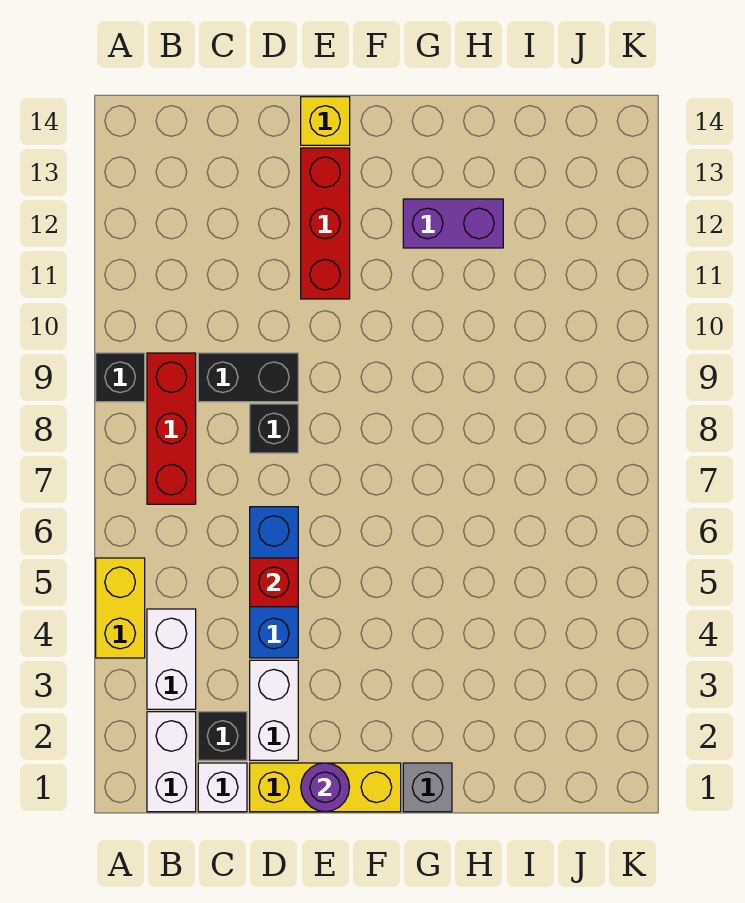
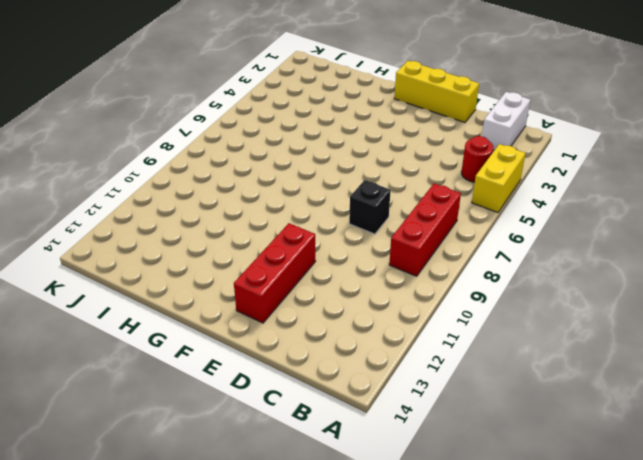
red 1x1 round brick [461,136,493,182] -> white 1x2 brick [147,609,196,709]
none -> black 1x1 brick [96,353,145,402]
none -> white 1x1 brick [198,763,247,812]
none -> black 1x1 brick [198,712,247,760]

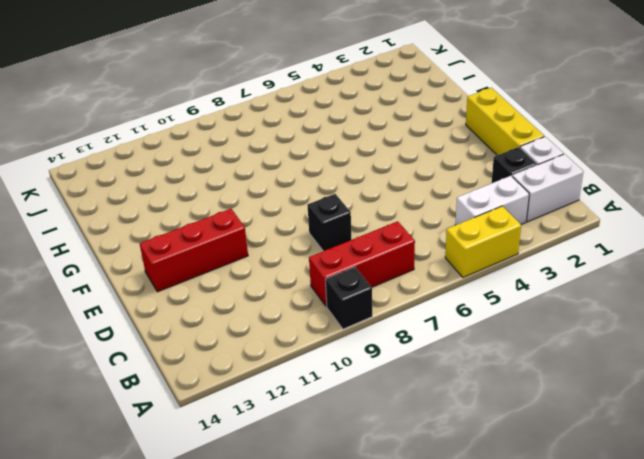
none -> black 1x2 brick [198,353,298,402]
none -> white 1x2 brick [250,660,298,760]
none -> blue 1x3 brick [250,507,298,658]

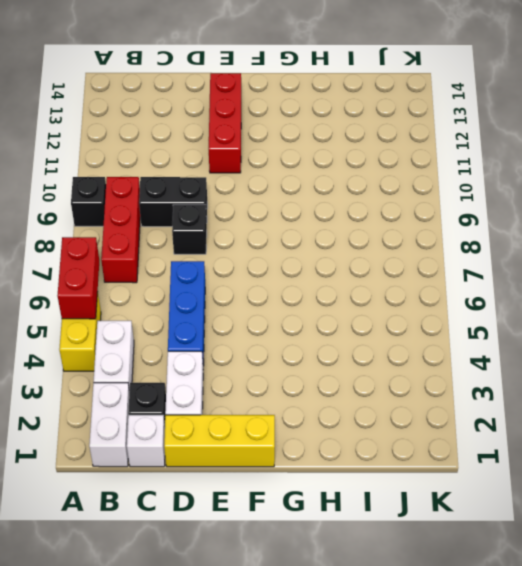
red 1x2 brick [57,237,99,319] -> none
none -> yellow 1x1 brick [301,97,350,145]
none -> grey 1x1 brick [403,763,452,812]
none -> purple 1x2 brick [403,199,503,248]

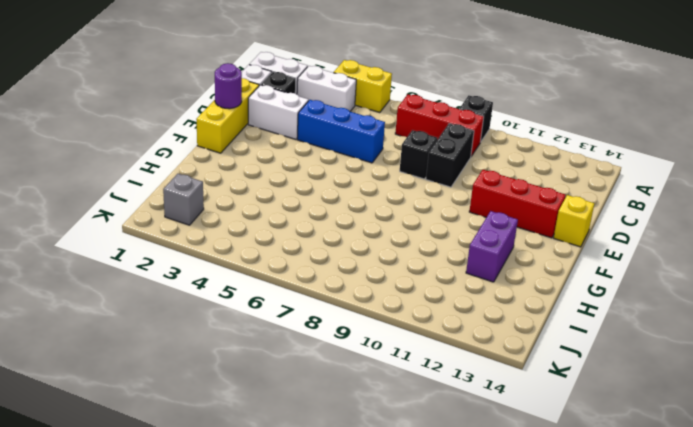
grey 1x1 brick [163,174,204,225] -> grey 1x1 brick moved to [403,763,452,812]
none -> red 1x1 brick [250,558,298,607]

